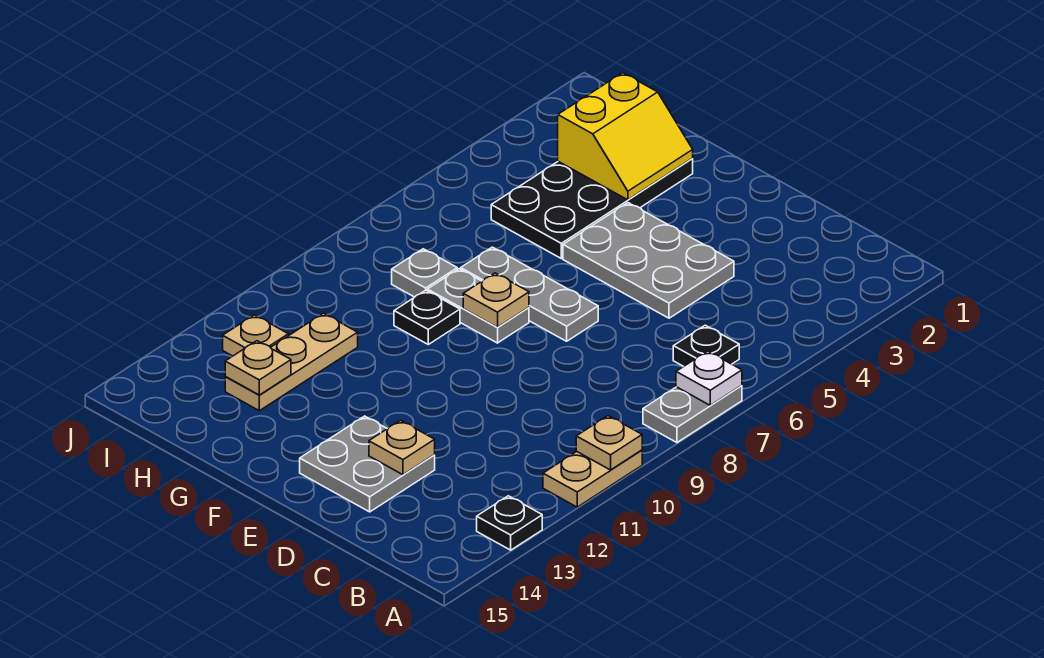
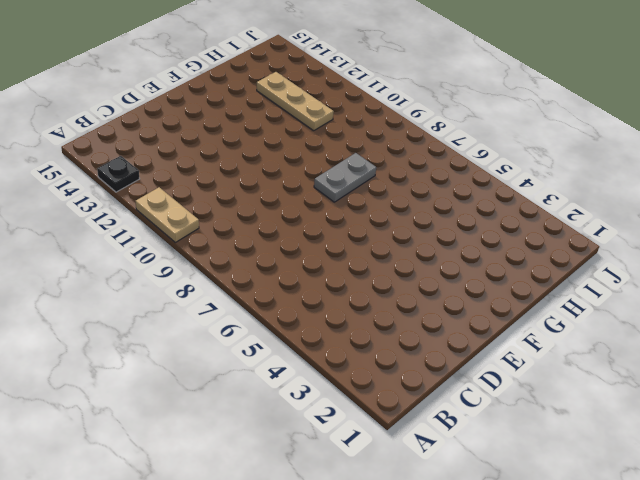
none -> grey 1x2 plate [643,386,742,443]
none -> black 1x1 plate [673,325,739,366]
none -> grey 2x3 plate [563,203,734,318]

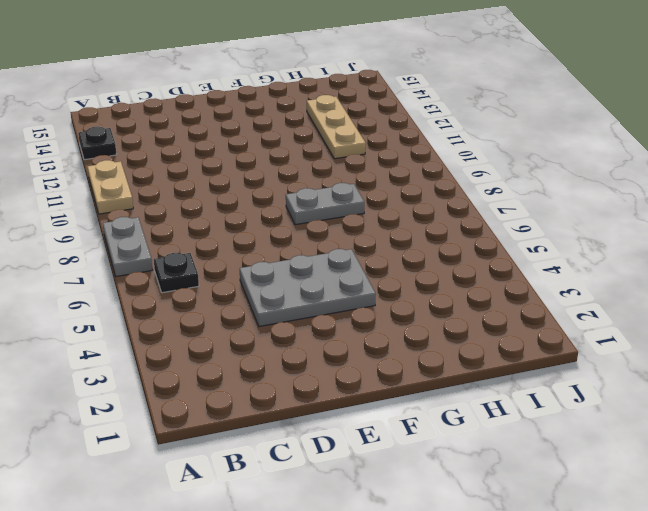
none -> grey 2x2 plate [300,416,435,512]
none -> grey 1x3 plate [461,247,598,341]
none -> black 2x4 plate [491,158,693,258]

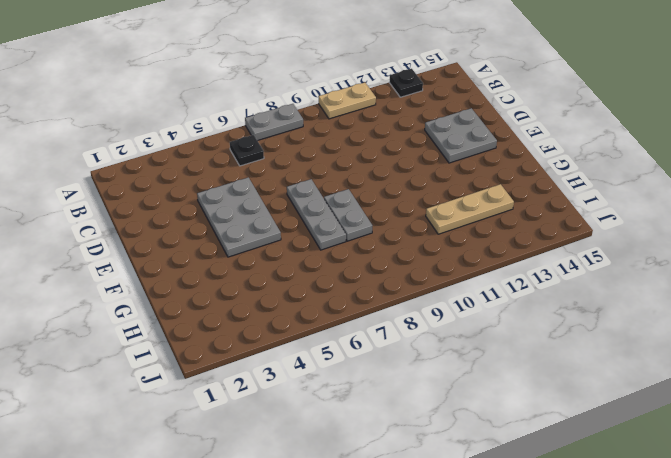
none -> black 2x4 plate [491,158,693,258]
none -> black 1x1 plate [394,290,460,344]
none -> grey 1x1 plate [392,249,457,297]

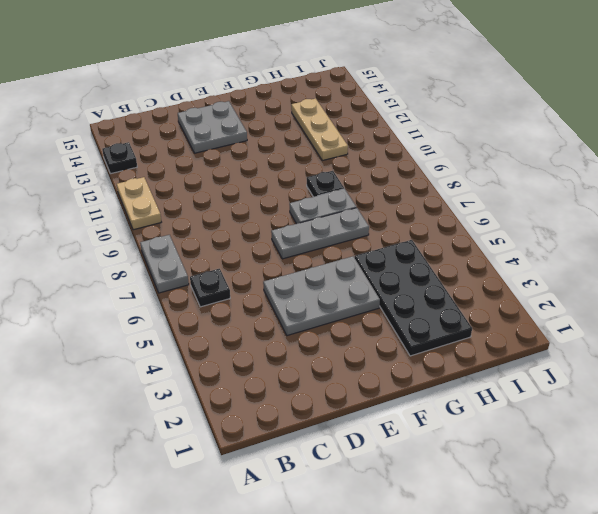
none -> grey 1x1 plate [392,249,457,297]
none -> tan 1x1 plate [223,315,288,356]
none -> white 1x1 plate [676,351,742,405]

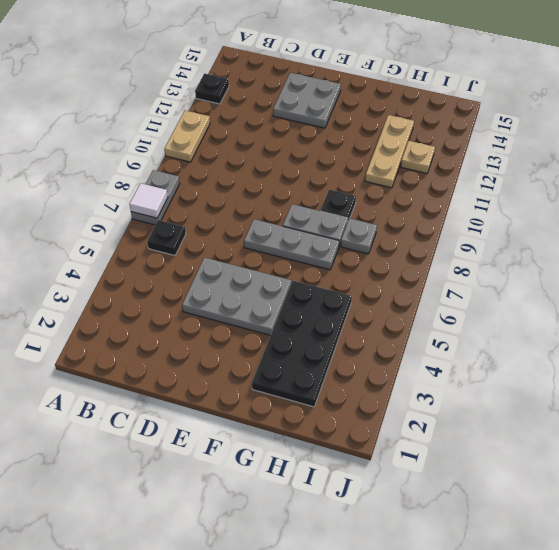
white 1x1 tile [129,183,168,218] -> white 1x1 plate [676,351,742,405]
none -> tan 1x1 plate [576,416,642,470]
none -> tan 1x1 plate [369,420,435,475]
none -> tan 1x1 plate [463,273,529,328]

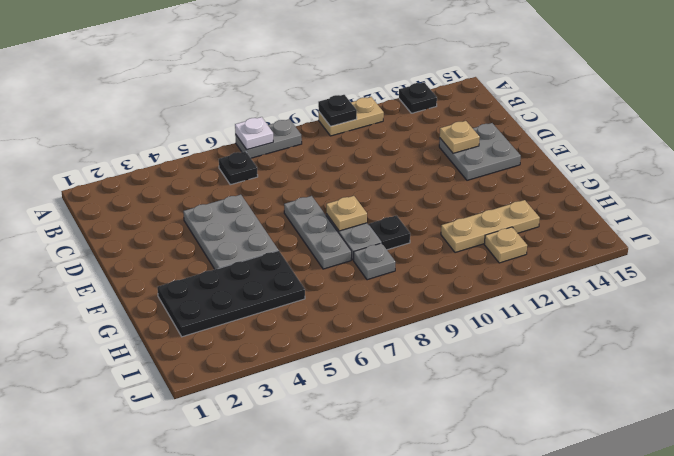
black 1x1 plate [318,95,357,126] -> tan 1x1 plate [576,416,642,470]
none -> yellow 2x2 slope [558,73,693,200]
none -> tan 1x1 plate [225,341,291,395]

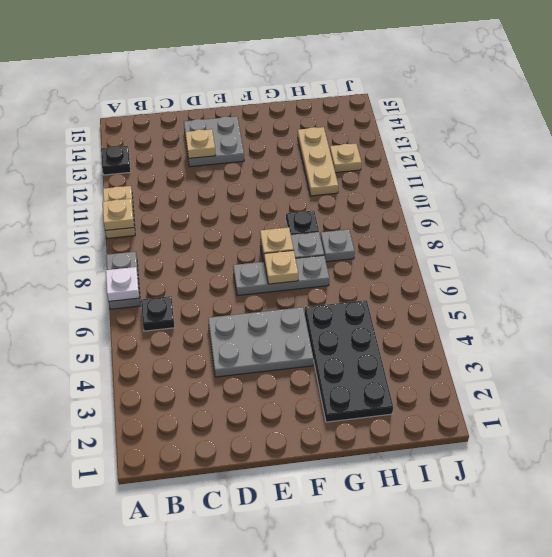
tan 1x1 plate [264,250,298,284] -> tan 1x1 plate moved to [225,341,291,395]
none -> yellow 2x2 slope [558,73,693,200]

